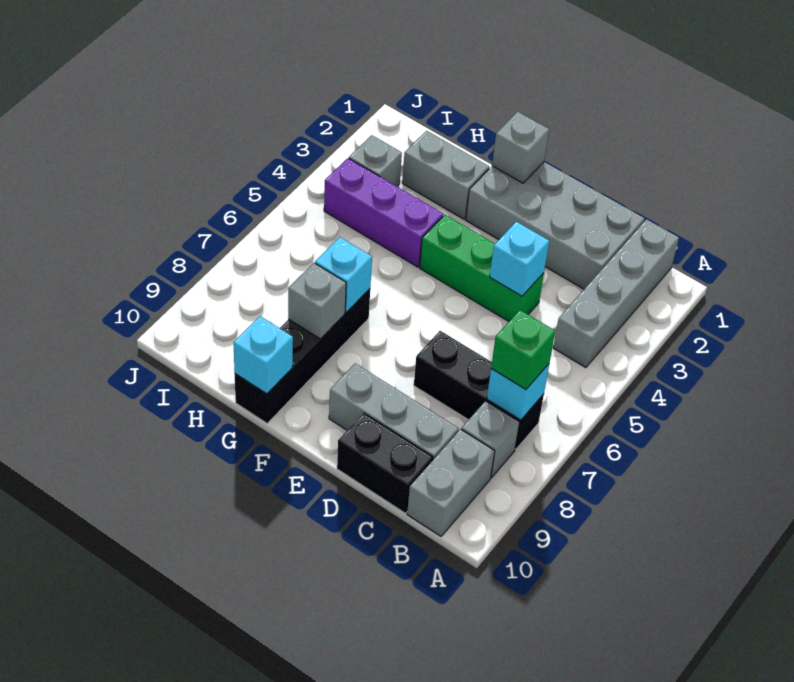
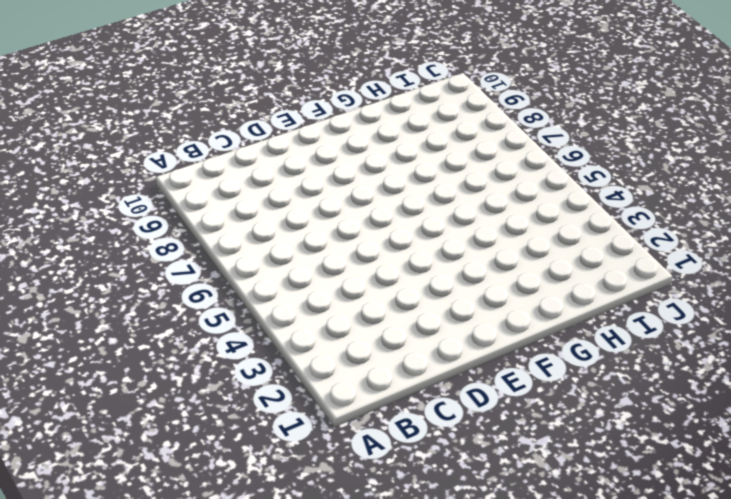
none -> grey 1x4 brick [553,219,679,368]
none -> black 1x3 brick [414,331,544,449]
none -> grey 1x1 brick [461,401,520,478]

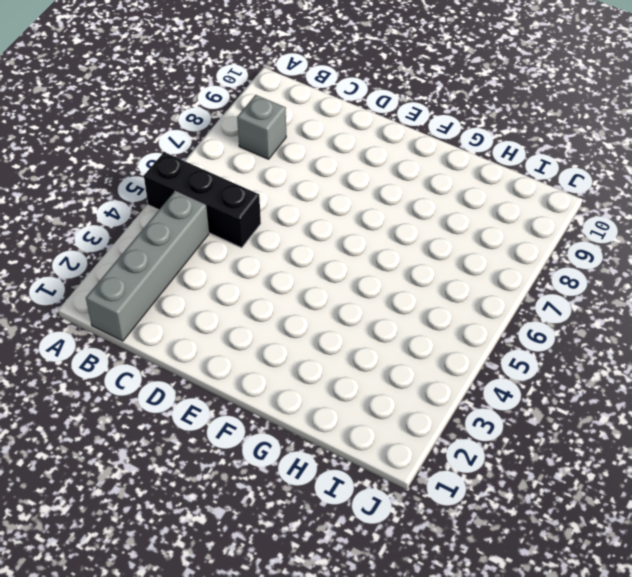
black 1x3 brick [144,152,261,248] -> black 1x3 brick moved to [414,331,544,449]
none -> grey 1x2 brick [407,429,495,536]
none -> grey 2x4 brick [466,162,645,289]
none -> grey 1x3 brick [329,363,459,459]

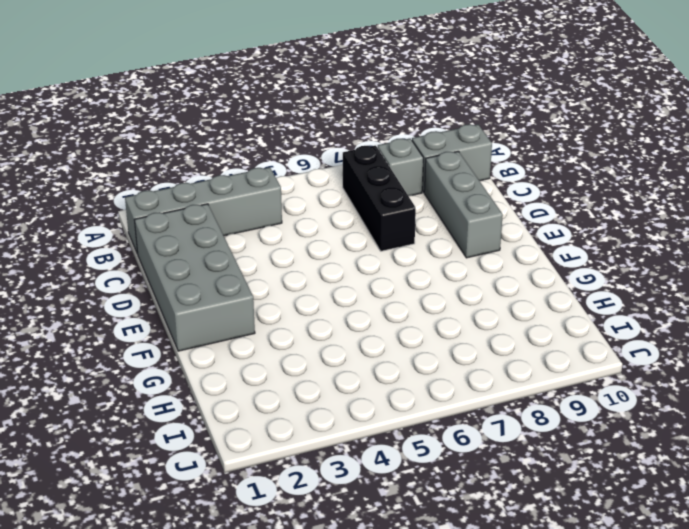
none -> black 1x2 brick [337,413,433,513]
none -> green 1x3 brick [420,215,544,322]
none -> grey 1x2 brick [402,131,489,219]

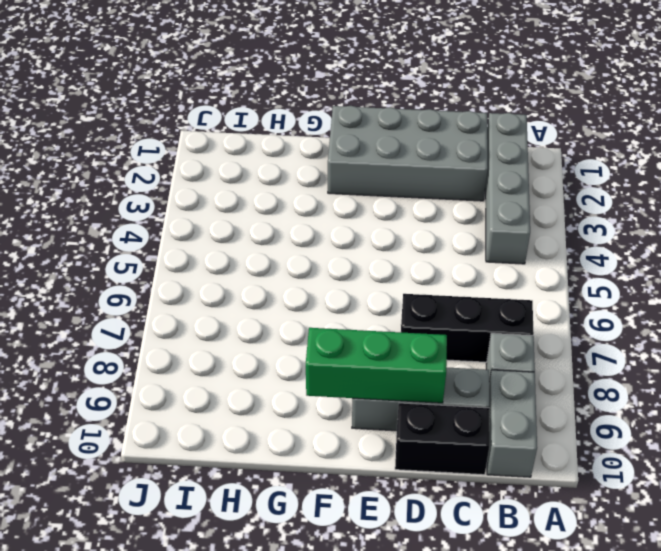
green 1x3 brick [306,328,447,403] -> green 1x3 brick moved to [420,215,544,322]
none -> grey 1x2 brick [402,131,489,219]
none -> purple 1x3 brick [324,158,443,267]
none -> black 1x4 brick [235,289,370,423]

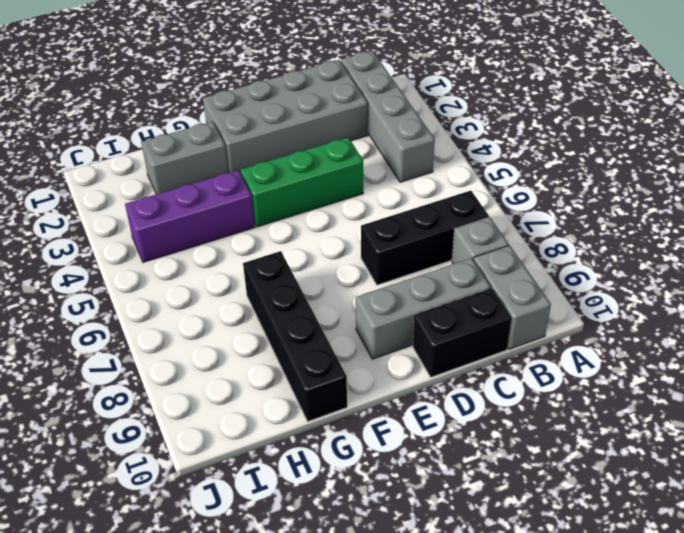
none -> grey 1x1 brick [349,135,402,186]
none -> cyan 1x1 brick [487,364,549,420]
none -> cyan 1x1 brick [490,222,549,296]

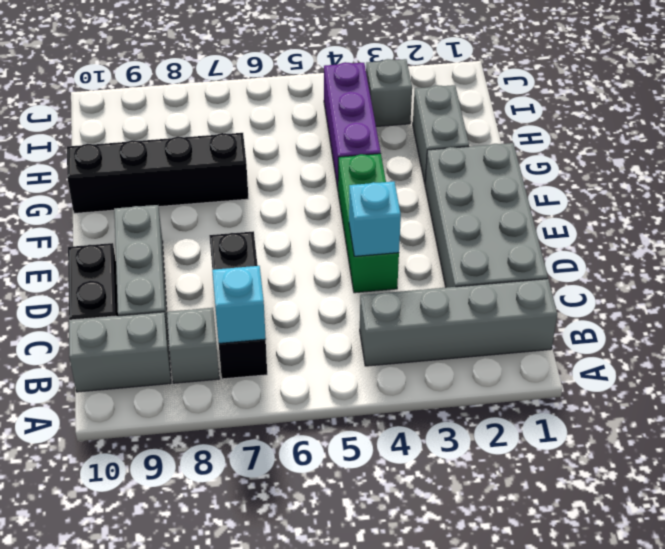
none -> grey 1x1 brick [492,112,549,183]
none -> cyan 1x1 brick [315,237,372,312]
none -> grey 1x1 brick [288,263,346,339]

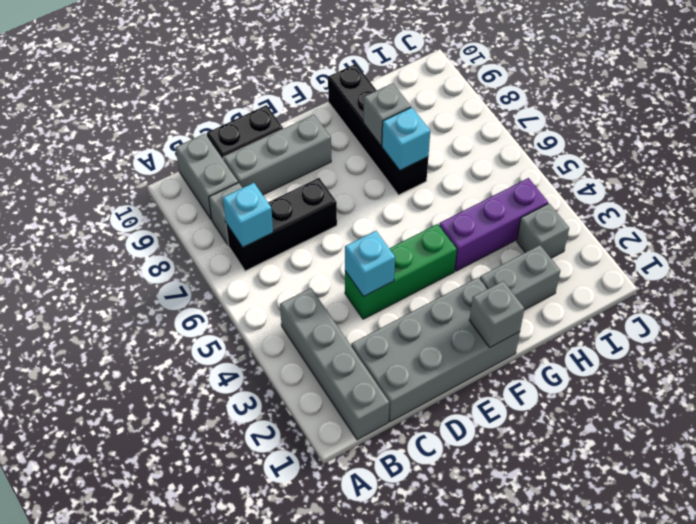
none -> cyan 1x1 brick [234,316,293,394]
none -> green 1x1 brick [491,310,555,389]

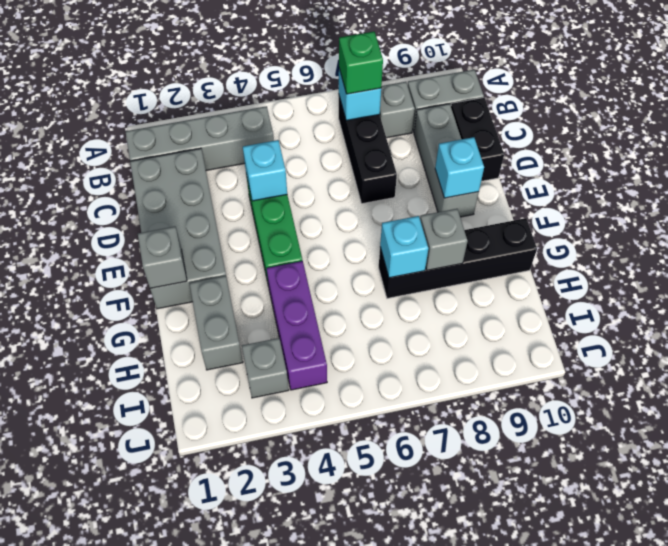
cyan 1x1 brick [435,137,484,198] -> cyan 1x1 brick moved to [234,316,293,394]

